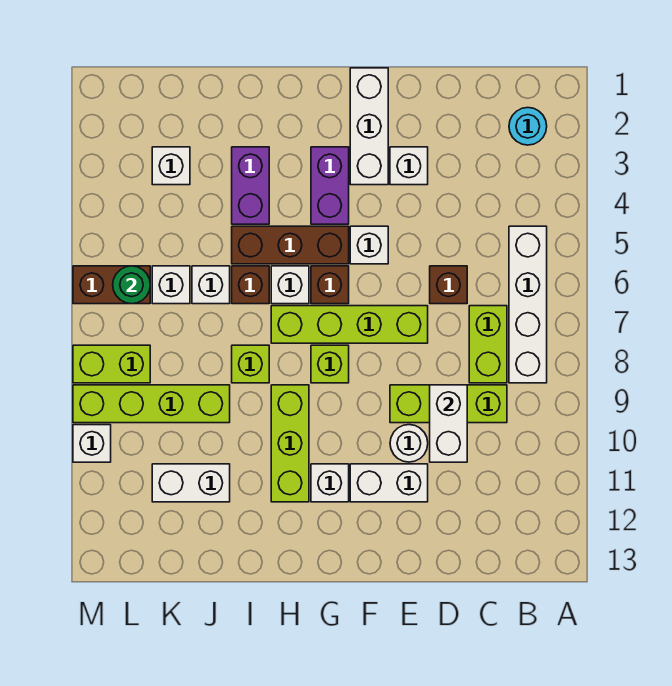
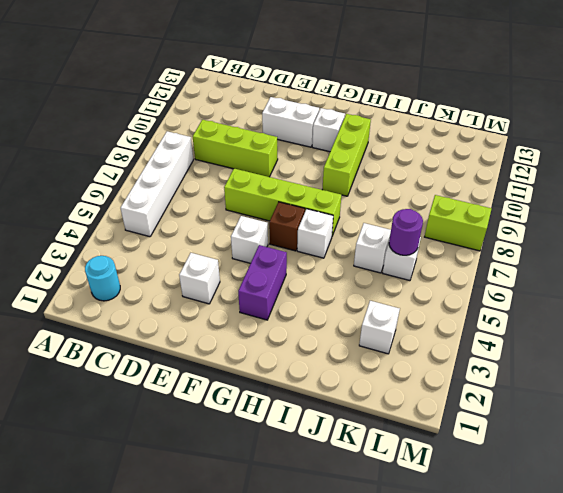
purple 1x1 round brick [389,209,423,255] -> none
none -> lime 1x2 brick [469,306,507,383]
none -> brown 1x1 brick [430,266,467,304]
none -> white 1x1 round brick [390,425,428,462]
none -> white 1x3 brick [350,68,388,185]

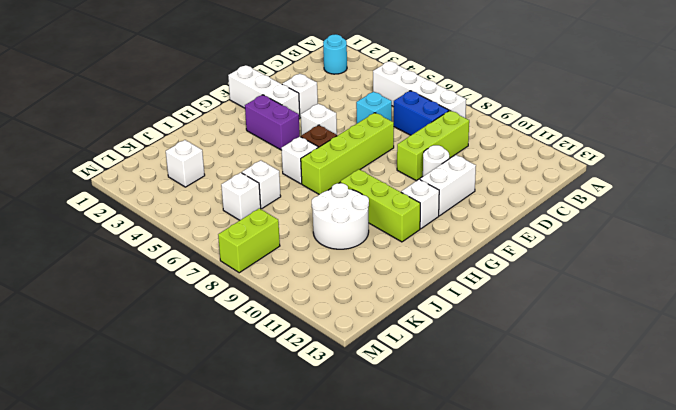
blue 1x2 brick [394,91,449,135] -> lime 1x2 brick [469,306,507,383]
cyan 1x1 brick [356,92,392,123] -> brown 1x1 brick [430,266,467,304]
white 2x2 round brick [312,183,369,249] -> lime 1x4 brick [73,385,230,423]
none -> brown 1x3 brick [232,226,349,264]
none -> lime 1x1 brick [311,345,349,383]
none -> purple 1x2 brick [232,147,269,224]
none -> brown 1x1 brick [232,266,269,304]

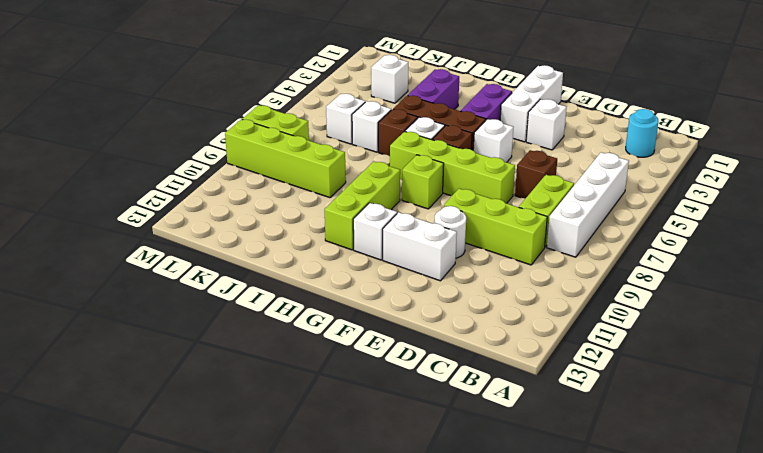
none -> lime 1x1 brick [232,345,269,383]
none -> white 1x2 brick [152,464,230,502]
none -> brown 1x2 brick [73,266,150,304]
none -> white 1x1 brick [73,425,111,462]

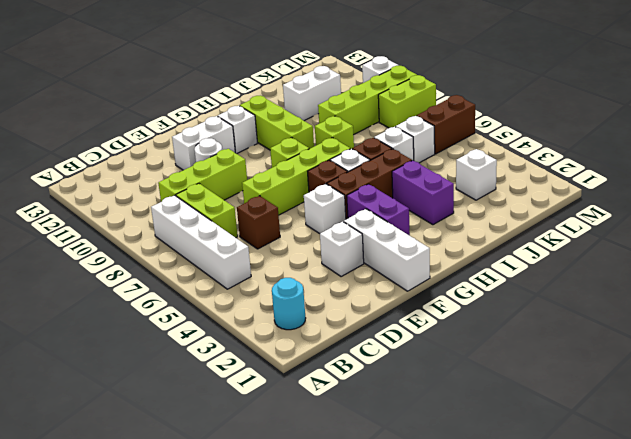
none -> white 1x2 brick [430,385,467,462]
none -> green 1x1 round brick [113,266,150,304]

